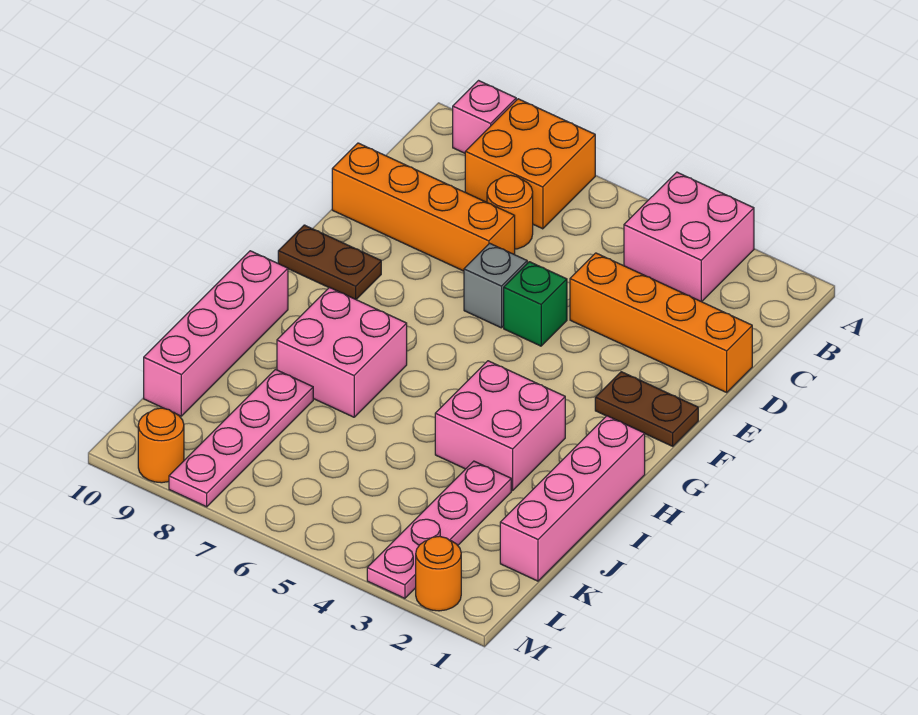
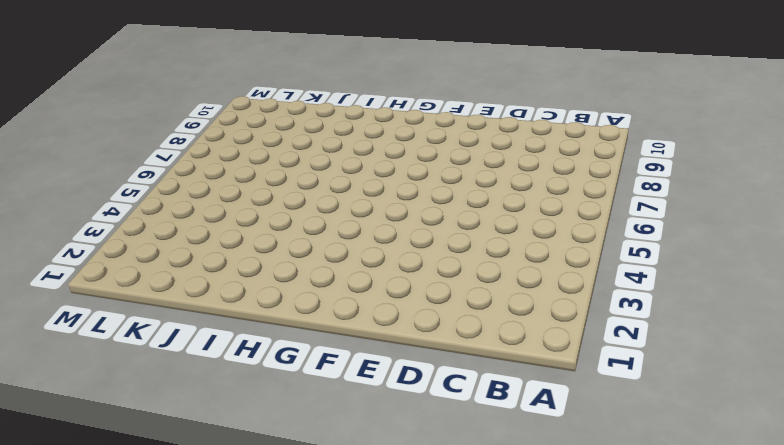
none -> pink 2x2 brick [624,172,754,302]
none -> orange 2x2 brick [465,99,595,229]
none -> pink 1x1 brick [453,81,516,153]

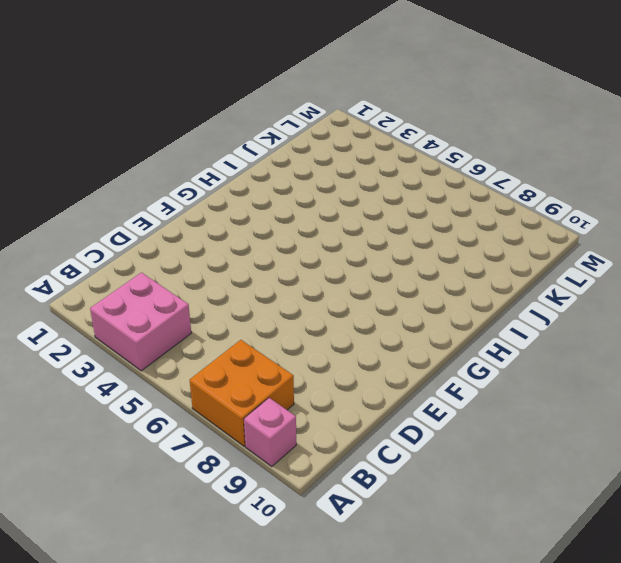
none -> orange 1x1 round brick [487,175,533,249]
none -> orange 1x4 brick [570,253,752,392]
none -> orange 1x4 brick [332,143,515,271]

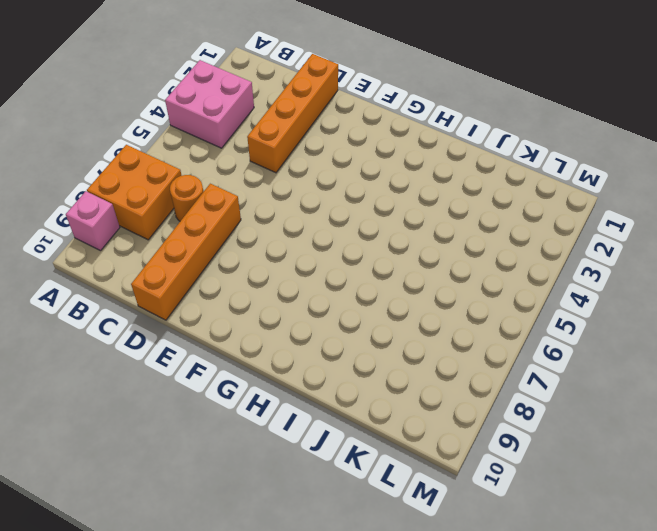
none -> green 1x1 brick [504,262,567,346]
none -> grey 1x1 brick [464,243,527,328]
none -> brown 1x2 plate [595,372,698,446]

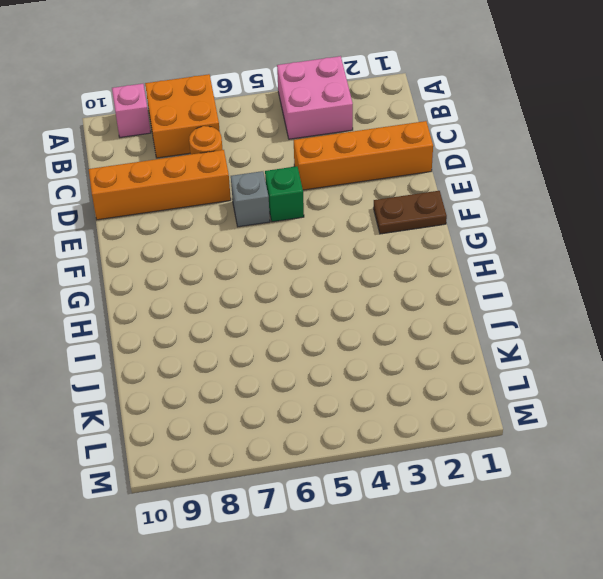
none -> brown 1x2 plate [278,225,381,299]
none -> pink 1x4 brick [500,416,645,581]
none -> pink 2x2 brick [435,361,565,491]

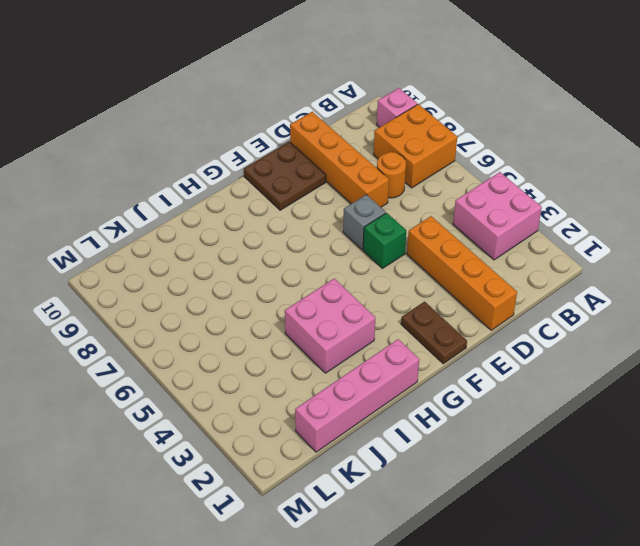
brown 2x2 plate [244,142,326,210] -> brown 1x2 plate [278,225,381,299]
none -> pink 2x2 brick [277,288,407,417]
none -> pink 1x4 brick [144,251,288,416]
none -> pink 1x4 plate [367,461,511,598]

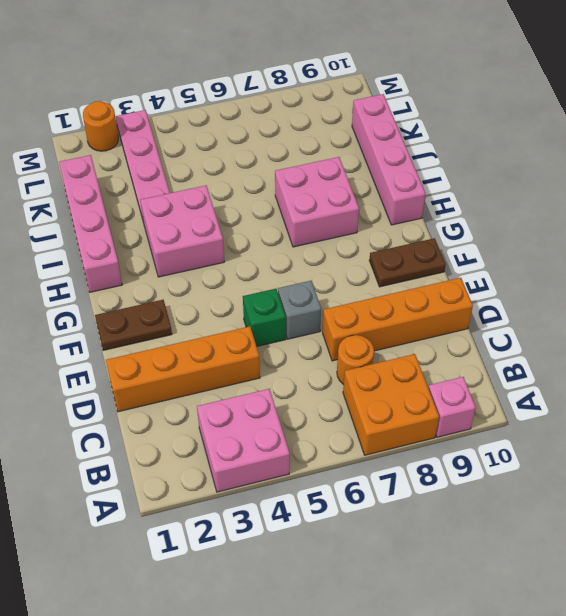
none -> pink 1x4 plate [169,370,313,507]
none -> orange 1x1 round brick [138,408,184,483]

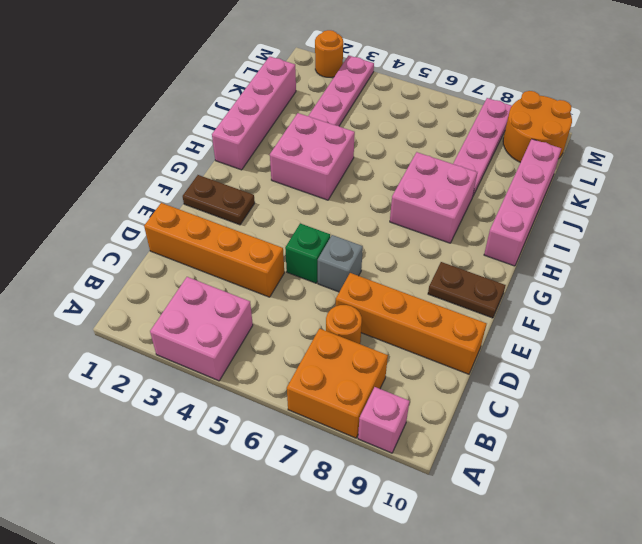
orange 2x2 round brick [503,91,572,162] -> orange 1x1 round brick [138,408,184,483]

